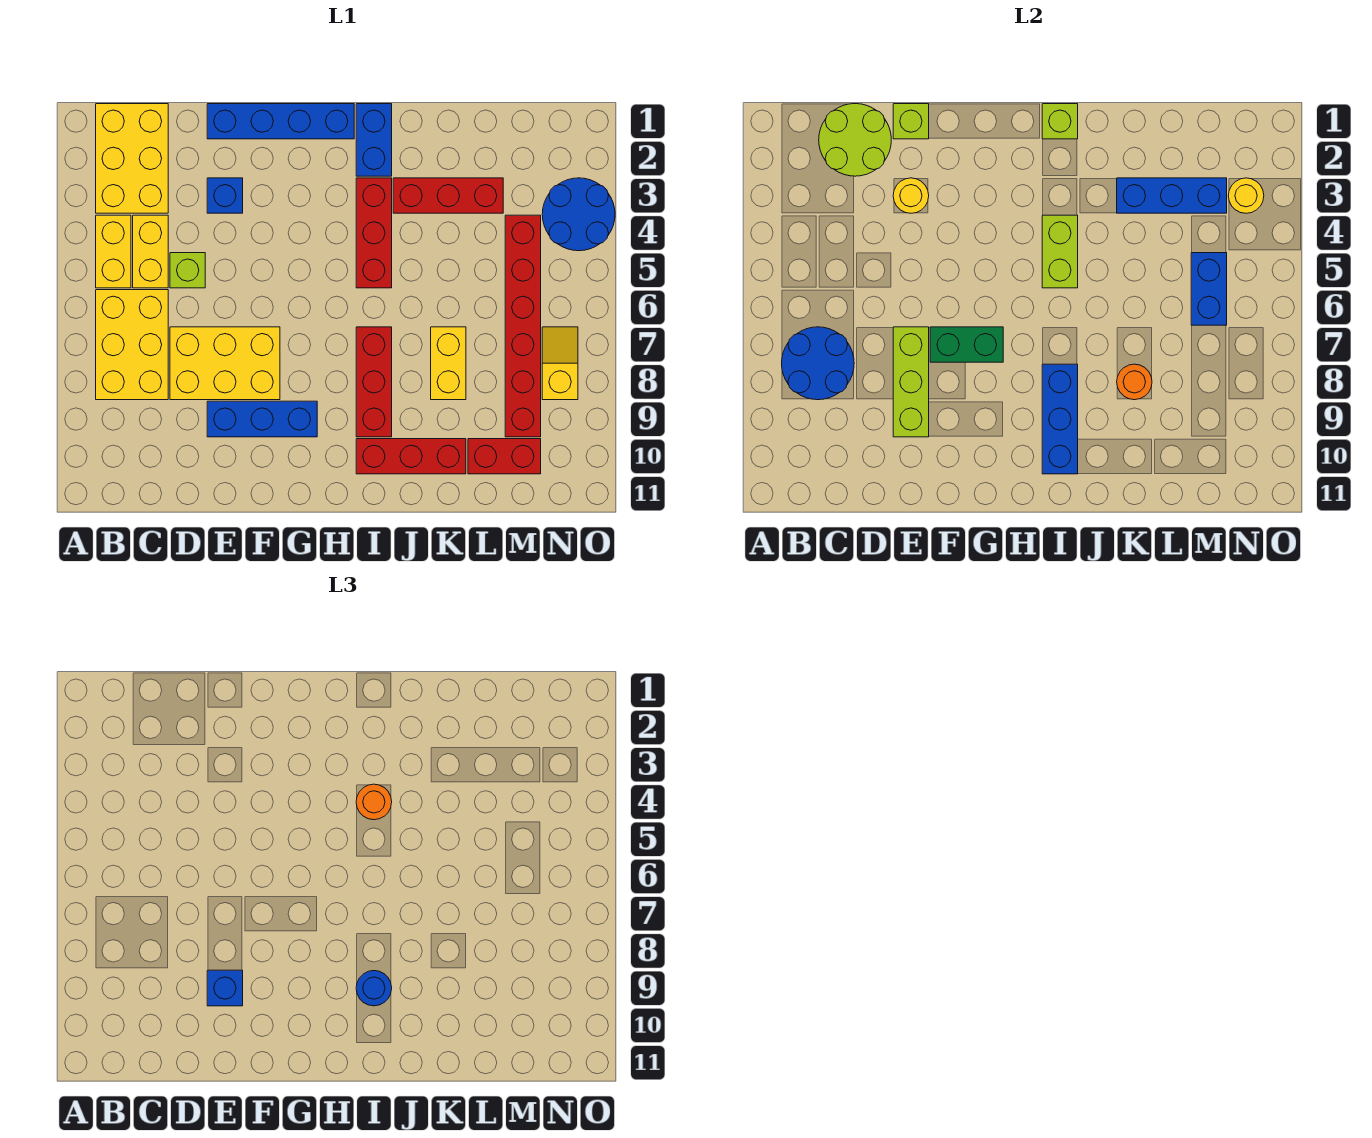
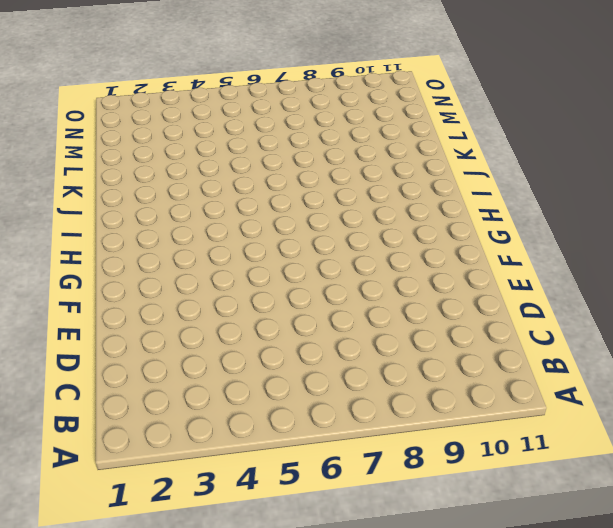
none -> yellow 2x3 brick [96,104,168,213]
none -> yellow 1x2 brick [96,215,131,288]
none -> yellow 2x3 brick [96,290,168,400]
none -> yellow 1x2 brick [133,215,168,288]

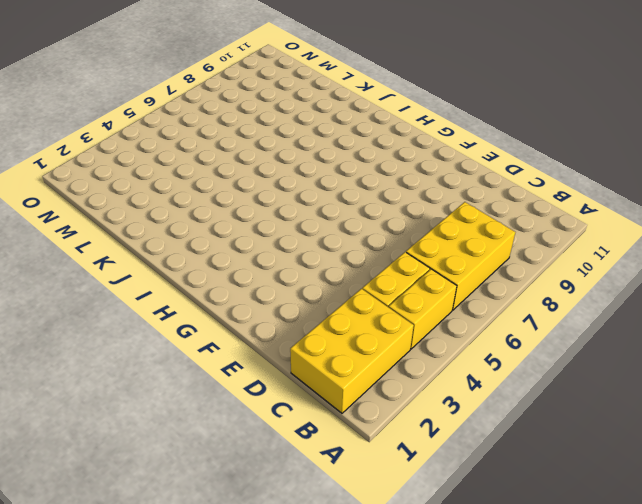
none -> lime 1x1 brick [170,253,205,288]
none -> yellow 2x3 brick [170,327,280,400]
none -> blue 1x4 brick [207,104,354,139]
none -> blue 1x1 brick [207,178,243,213]

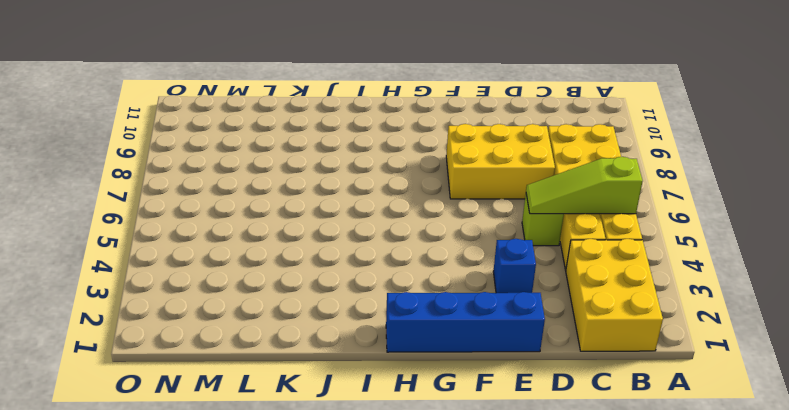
lime 1x3 slope [526,157,643,214] -> none
none -> blue 1x3 brick [207,401,317,437]
none -> blue 1x2 brick [356,104,392,176]
none -> red 1x3 brick [356,178,392,288]
none -> red 1x3 brick [356,327,392,437]

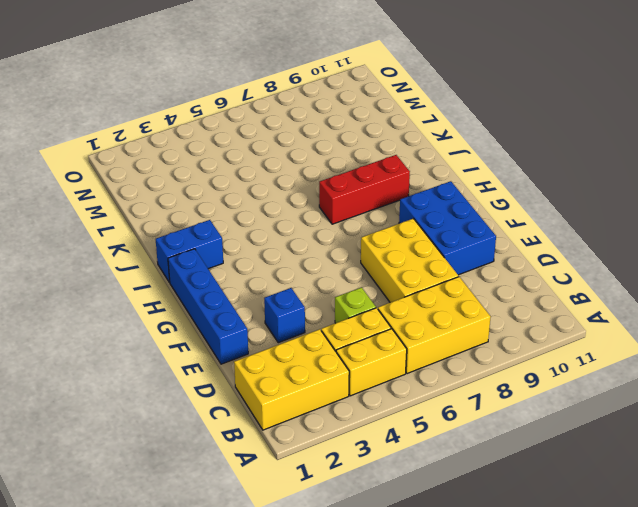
blue 2x3 brick [399,181,496,275] -> blue 1x3 brick [207,401,317,437]
none -> red 1x3 brick [356,178,392,288]
none -> red 1x3 brick [356,439,466,474]
none -> red 1x3 brick [393,178,503,213]
none -> yellow 1x2 brick [431,327,466,400]

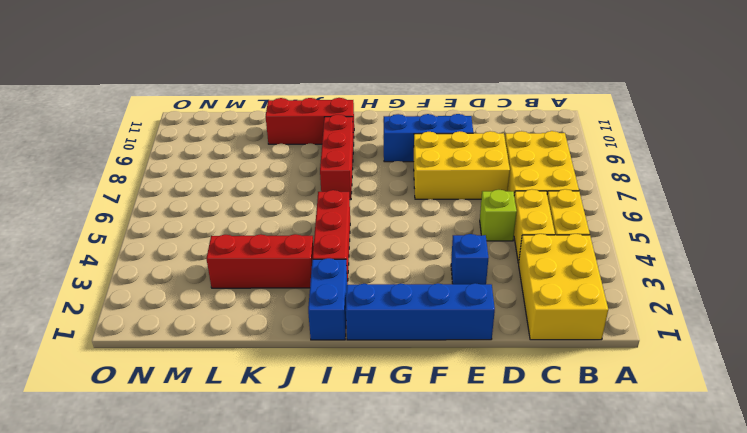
none -> yellow 1x2 brick [431,327,466,400]
none -> red 1x2 brick [468,439,541,474]
none -> red 1x6 brick [505,215,541,437]
none -> blue 2x2 round brick [542,178,615,251]

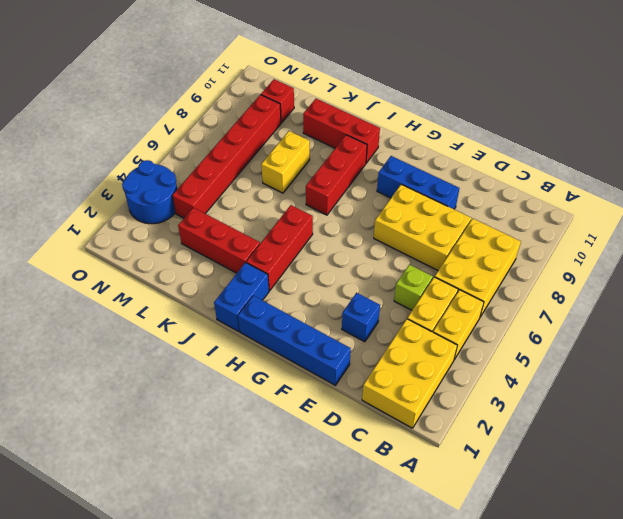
red 1x1 brick [261,79,294,123] -> red 1x2 brick [468,439,541,474]
none -> yellow 1x2 slope [542,327,578,400]
none -> blue 2x2 round brick [782,327,854,400]
none -> lime 2x2 round brick [819,104,891,176]
none -> lime 1x1 brick [893,104,929,139]

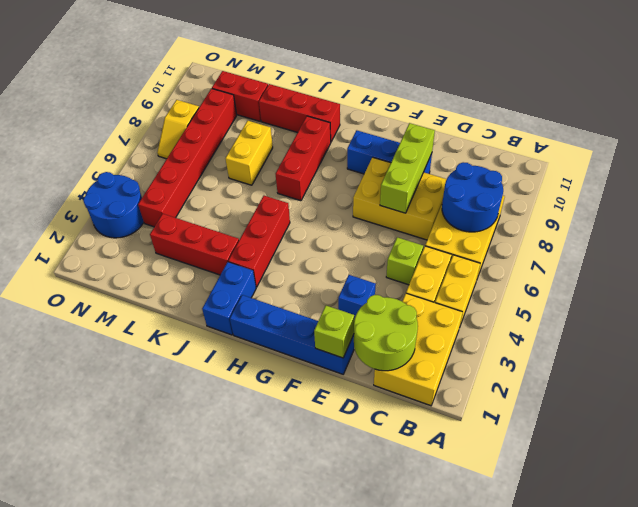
none -> yellow 1x1 round brick [893,178,929,213]
none -> green 1x2 brick [930,327,1003,362]
none -> lime 1x1 brick [1042,104,1078,139]
none -> lime 1x2 brick [1042,215,1078,288]

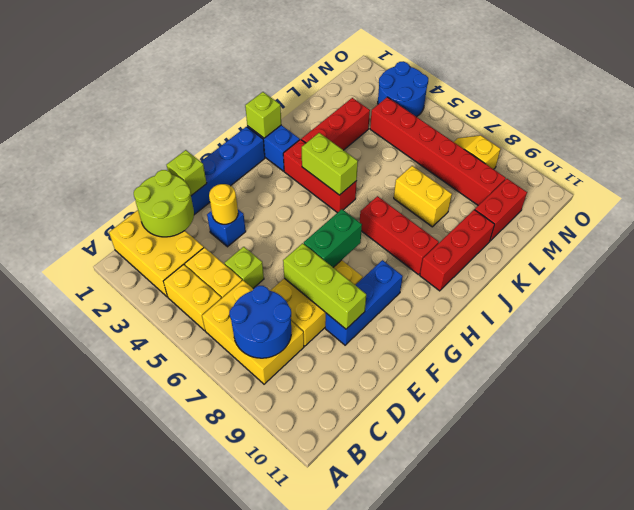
none -> blue 1x3 brick [1042,364,1078,474]
none -> blue 1x3 brick [1117,178,1227,213]
none -> orange 1x1 round brick [1117,364,1152,400]
none -> blue 1x2 brick [1191,253,1227,325]

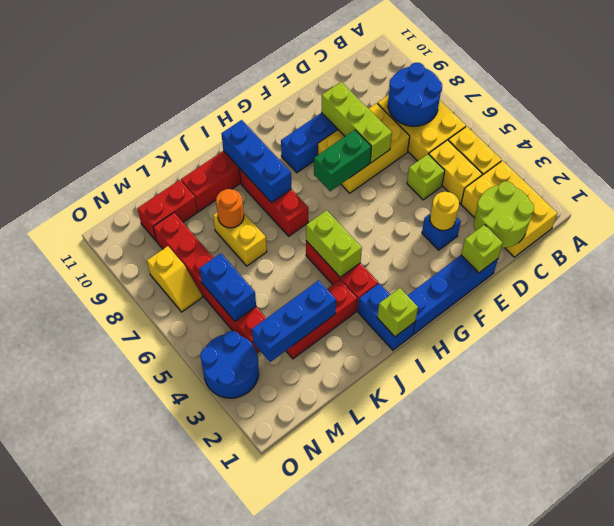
none -> yellow 1x1 round brick [1228,178,1264,213]
none -> blue 1x1 brick [207,970,243,1006]
none -> orange 1x1 round brick [356,784,392,820]
none -> blue 1x1 round brick [356,971,392,1006]

